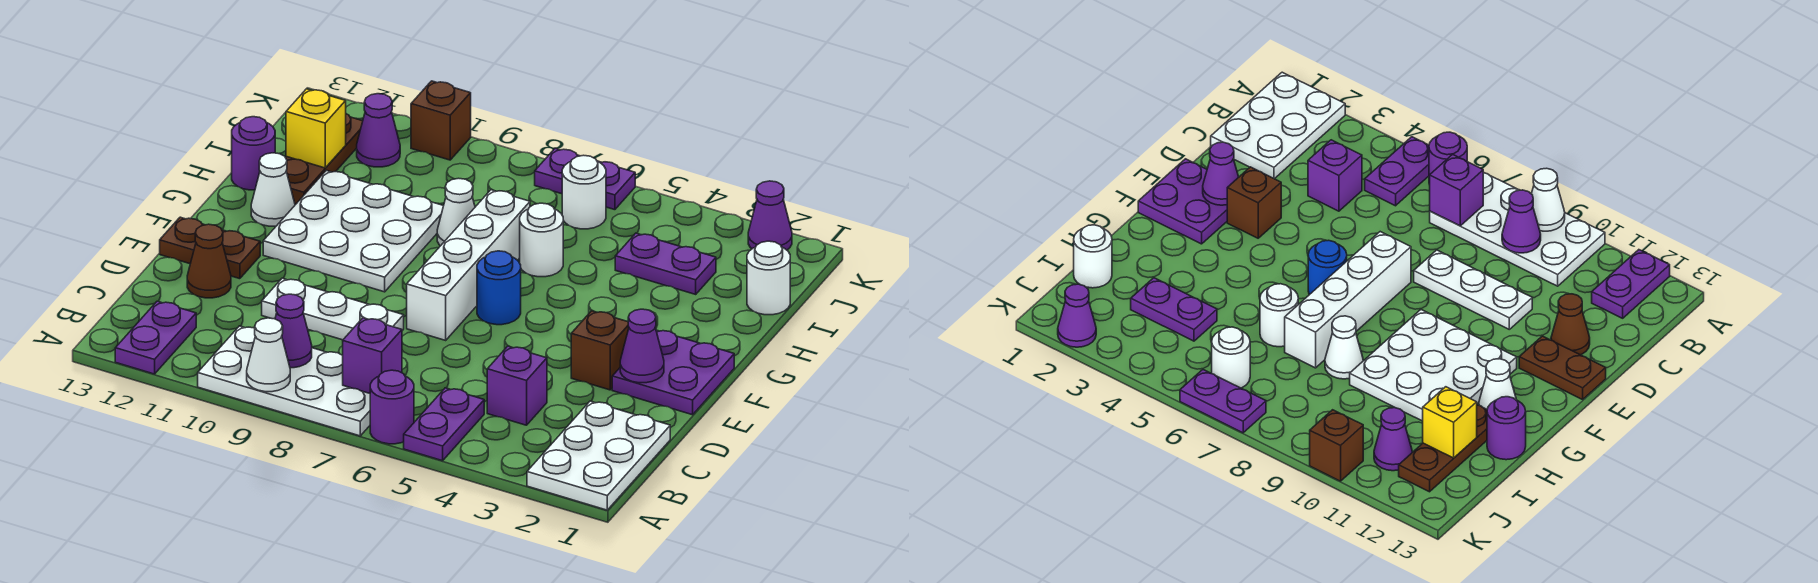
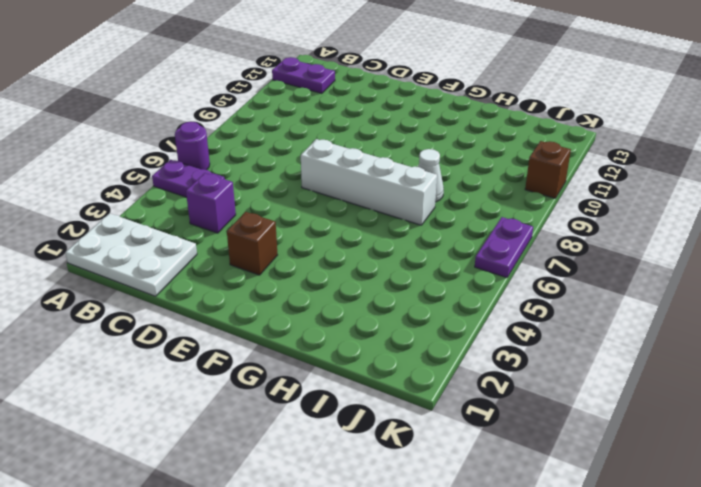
none -> white 2x4 plate [198,326,370,436]
none -> white 1x3 plate [262,278,404,340]
none -> brown 1x1 cone [187,224,231,298]
none -> purple 2x2 plate [612,330,734,415]

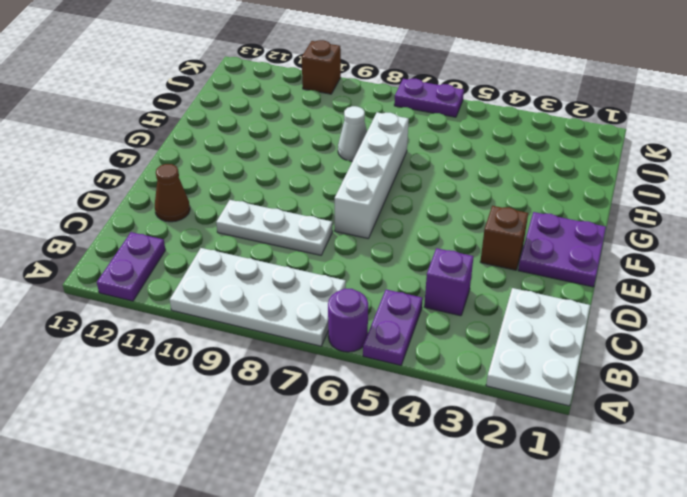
none -> brown 1x2 plate [160,217,260,279]
none -> blue 1x1 round brick [477,251,521,325]
none -> white 3x3 plate [263,170,443,292]
none -> white 1x1 cone [251,153,295,226]

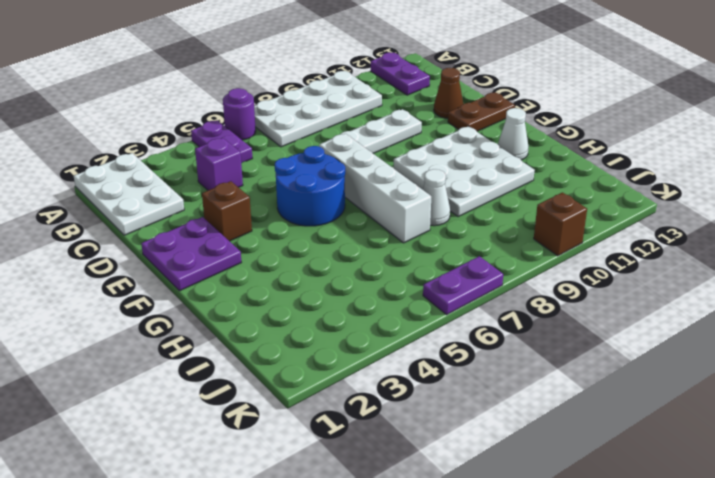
blue 2x2 round brick [275,146,345,226] -> blue 1x1 round brick [477,251,521,325]
none -> white 1x1 round brick [520,203,563,277]
none -> brown 1x3 plate [285,114,363,205]
none -> purple 1x1 round brick [232,117,275,190]
none -> white 1x1 round brick [747,241,790,315]

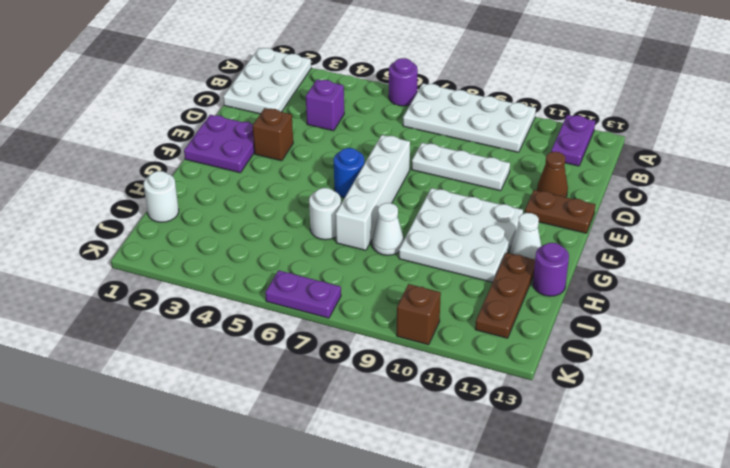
none -> purple 1x2 plate [404,388,484,461]
none -> purple 1x2 plate [615,233,716,294]
none -> white 1x1 round brick [562,155,606,229]
none -> purple 1x1 cone [357,94,400,167]

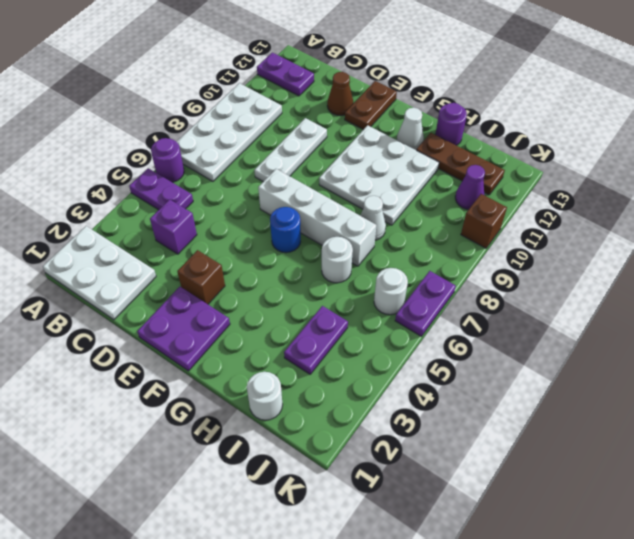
none -> purple 1x1 cone [748,181,792,250]
none -> white 1x1 cone [247,318,290,392]
none -> purple 1x1 brick [343,318,402,393]
none -> purple 1x1 cone [275,294,312,368]

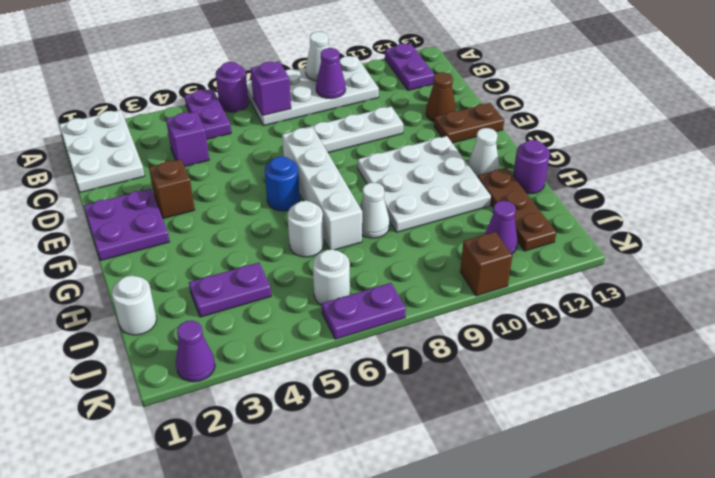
none -> purple 1x1 cone [620,309,664,383]
none -> yellow 1x1 brick [286,89,346,168]

